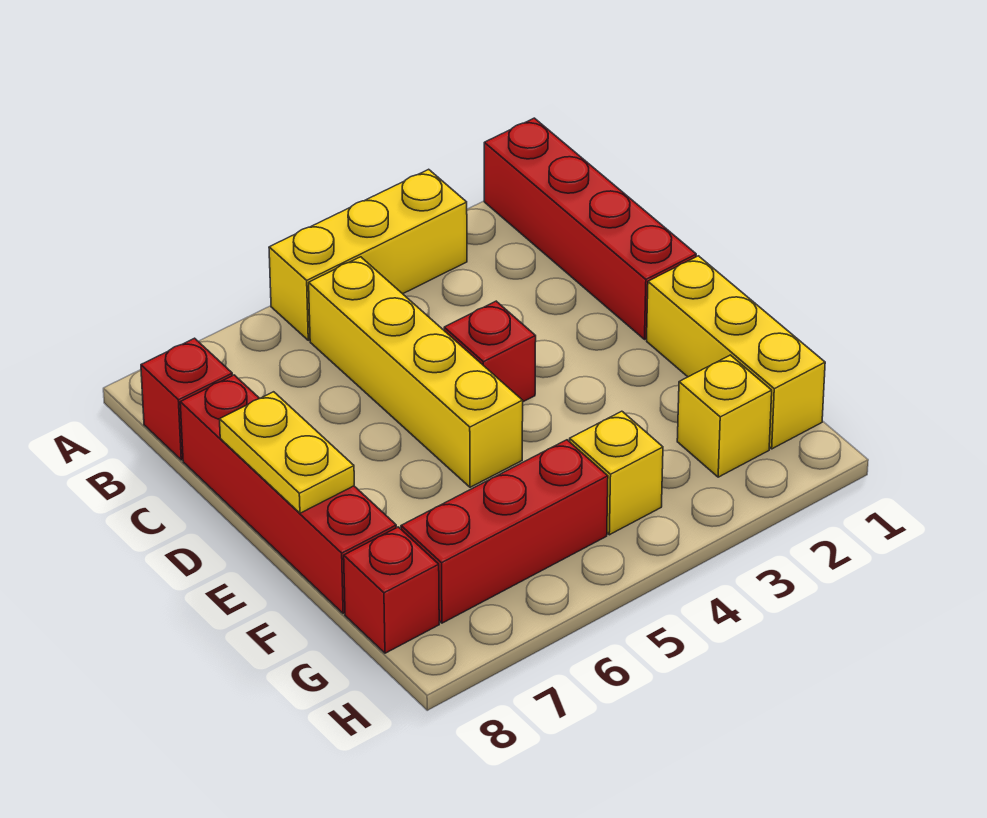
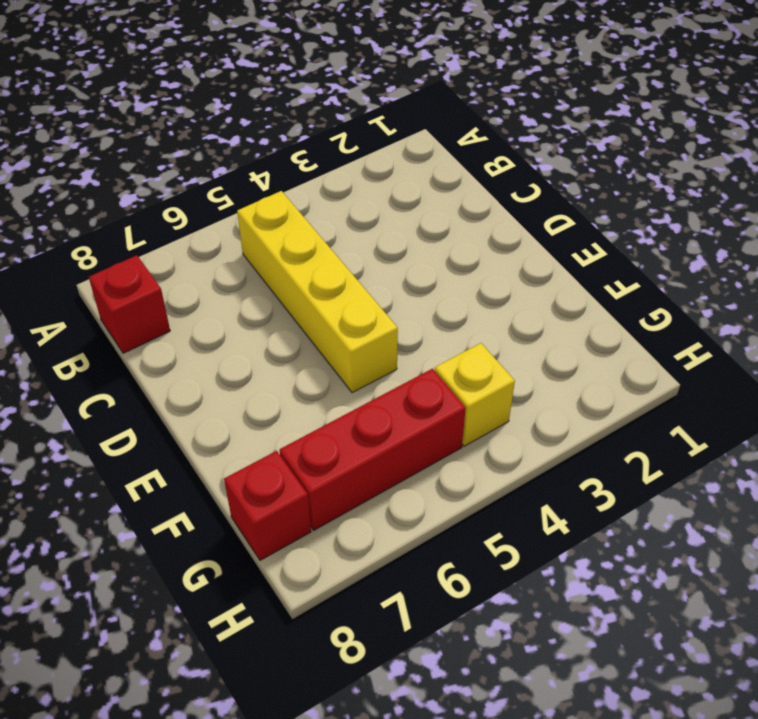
none -> red 1x4 brick [484,118,696,339]
none -> yellow 1x3 brick [269,169,467,340]
none -> red 1x4 brick [180,375,396,614]

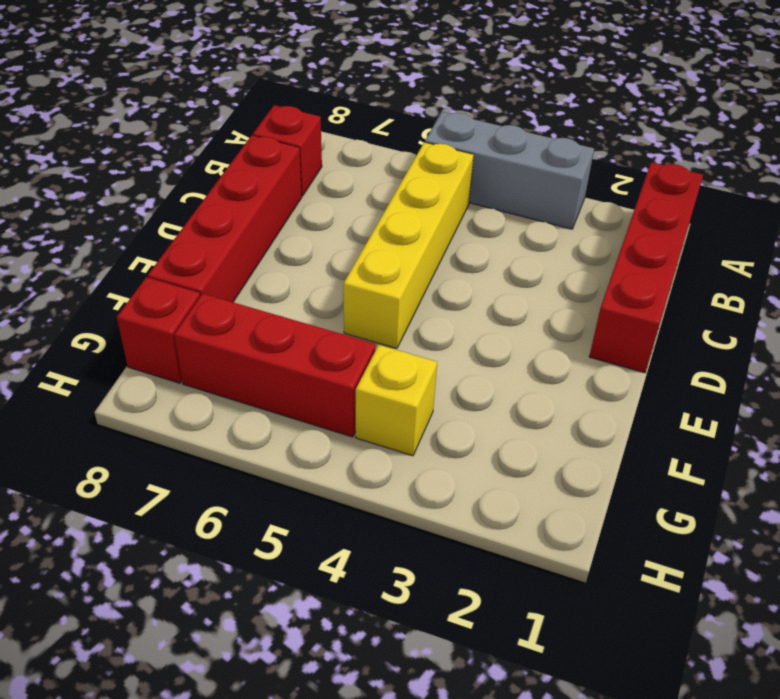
grey 1x3 brick [425,112,594,229] -> yellow 1x3 brick [269,169,467,340]
none -> red 1x1 brick [444,301,536,402]
none -> yellow 1x3 brick [647,256,825,449]
none -> yellow 1x1 brick [677,355,772,477]

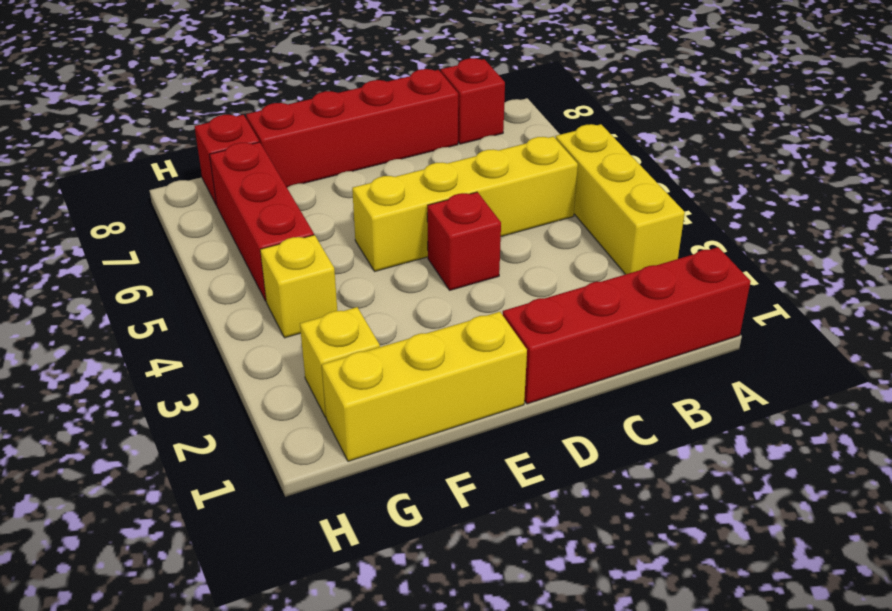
none -> yellow 1x2 plate [220,392,354,513]

